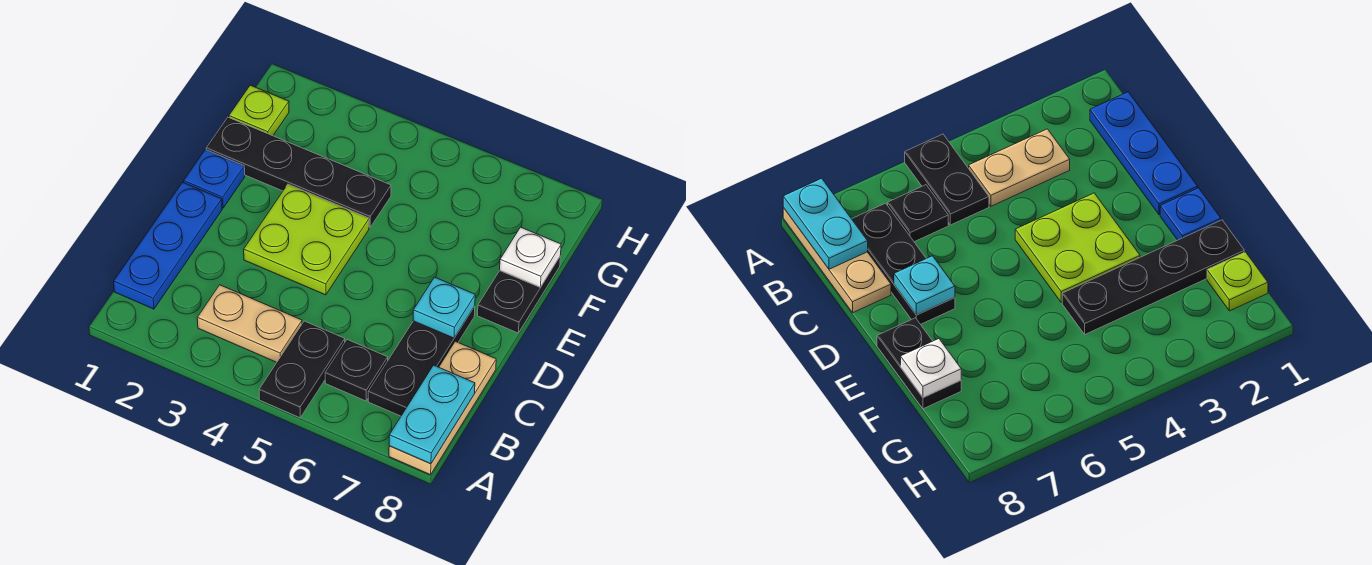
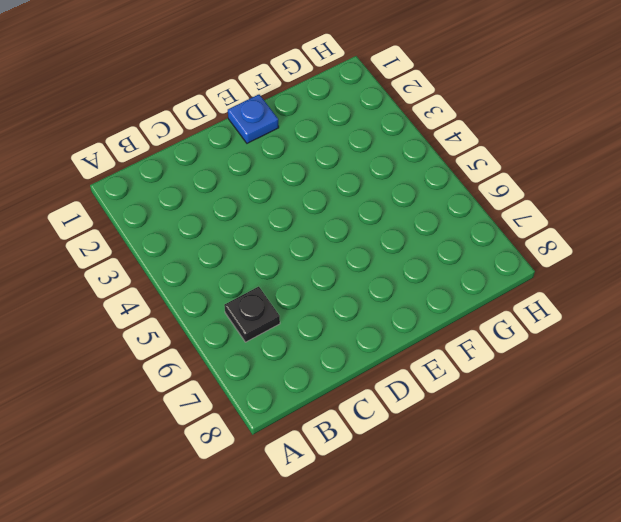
none -> black 1x2 plate [259,321,345,418]
none -> tan 1x3 plate [389,341,496,475]
none -> blue 1x3 plate [114,182,222,309]

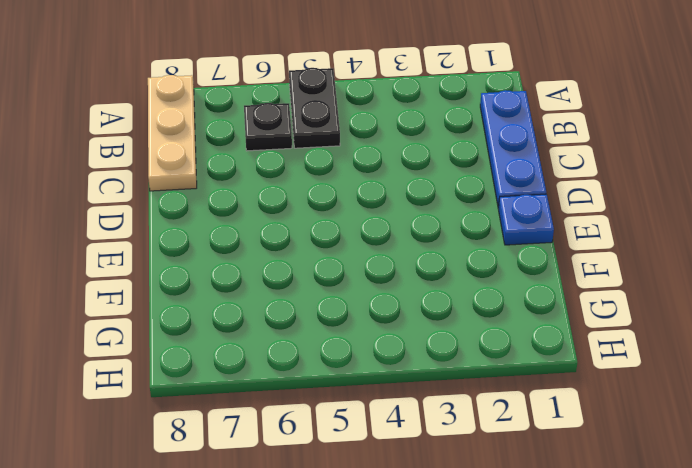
none -> tan 1x2 plate [197,285,302,362]
none -> black 1x3 plate [368,306,475,416]
none -> lime 2x2 plate [244,184,369,295]

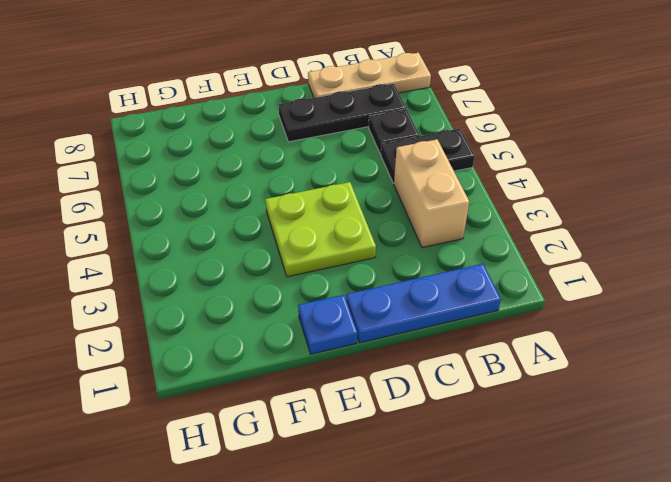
tan 1x2 brick [394,139,469,248] -> tan 1x2 plate [197,285,302,362]
none -> black 1x2 plate [478,257,560,333]
none -> black 1x4 plate [206,117,391,227]
none -> lime 1x1 plate [229,85,289,136]

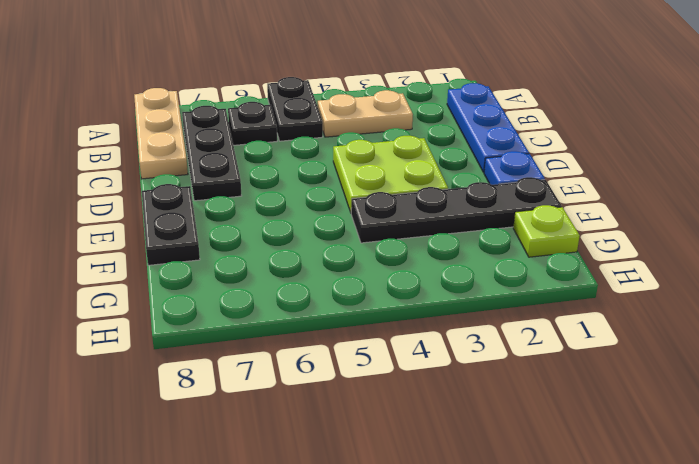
none -> cyan 1x2 plate [389,365,475,464]
none -> cyan 1x1 plate [413,277,475,338]
none -> white 1x1 plate [500,227,561,287]

